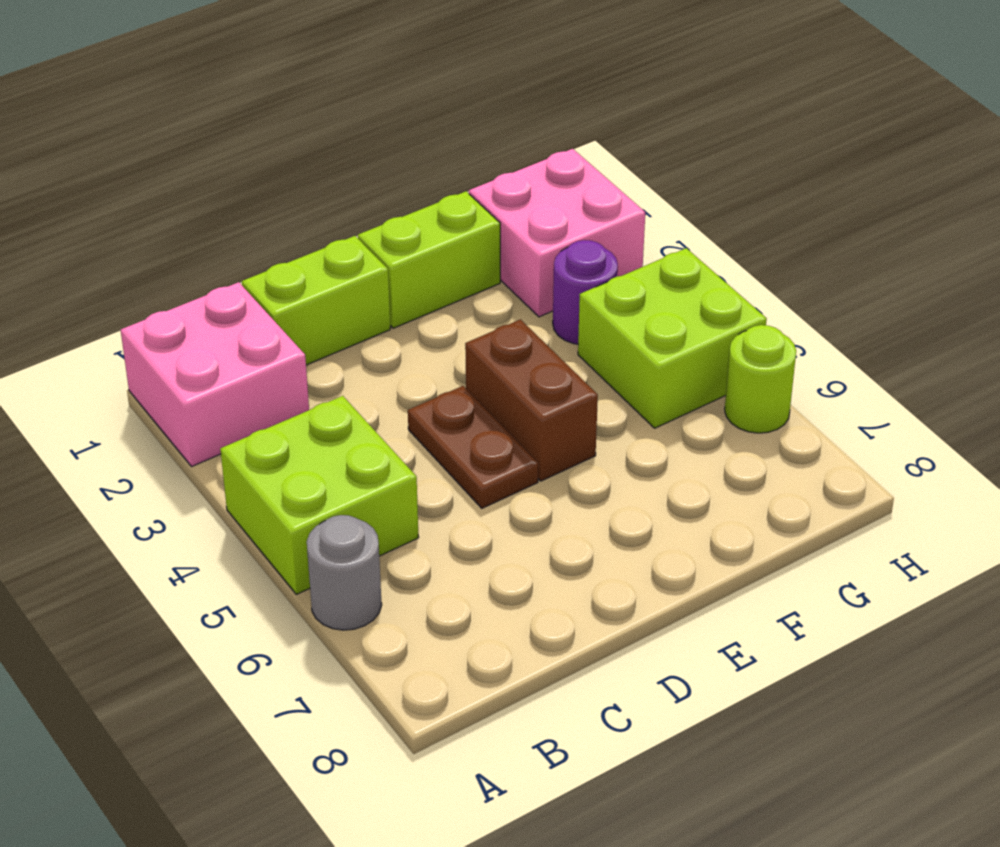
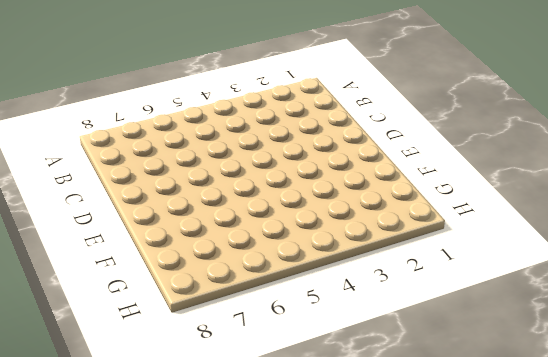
none -> pink 2x2 brick [121,282,309,467]
none -> lime 2x2 brick [220,396,419,594]

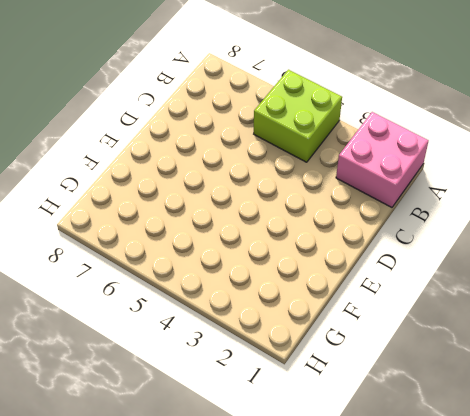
none -> grey 1x1 round brick [307,515,382,630]
none -> lime 1x2 brick [242,236,390,365]

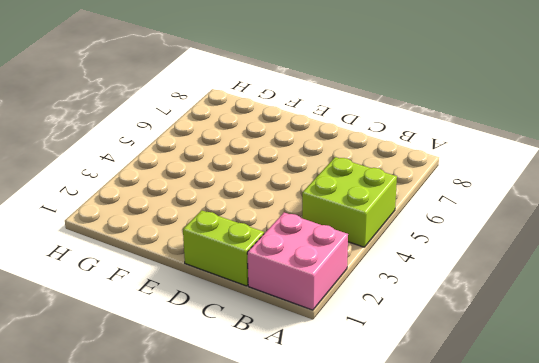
none -> grey 1x1 round brick [307,515,382,630]
none -> brown 1x2 plate [408,386,538,508]

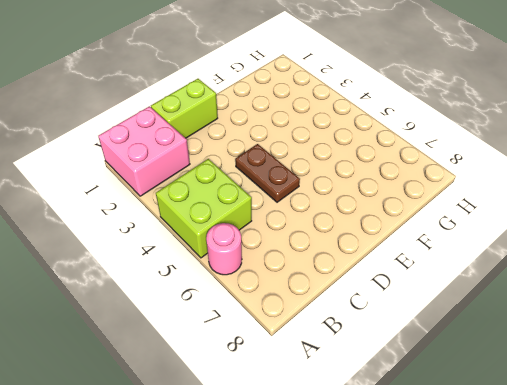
pink 1x1 round brick [206,223,242,275] -> grey 1x1 round brick [307,515,382,630]
none -> lime 1x2 brick [358,191,500,328]
none -> brown 1x2 brick [465,319,598,481]

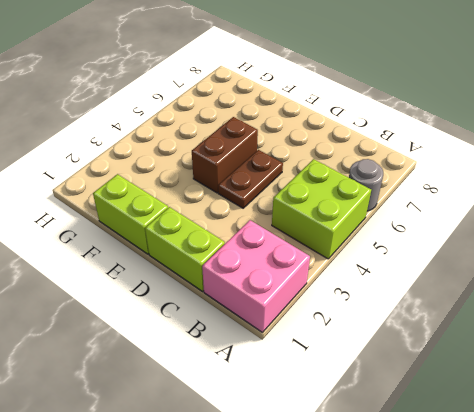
none -> pink 2x2 brick [469,149,645,317]
none -> purple 1x1 round brick [553,240,618,344]

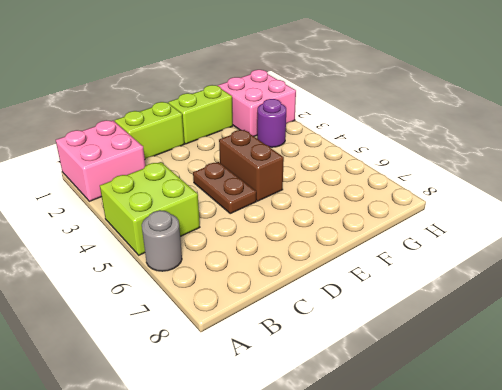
none -> lime 2x2 brick [578,248,767,428]
none -> lime 1x1 round brick [725,325,796,433]

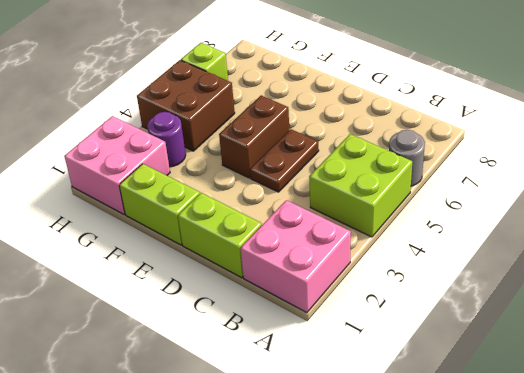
brown 2x2 brick [137,60,235,151] -> lime 2x2 brick [578,248,767,428]
lime 1x1 brick [181,43,228,81] -> lime 1x1 round brick [725,325,796,433]

